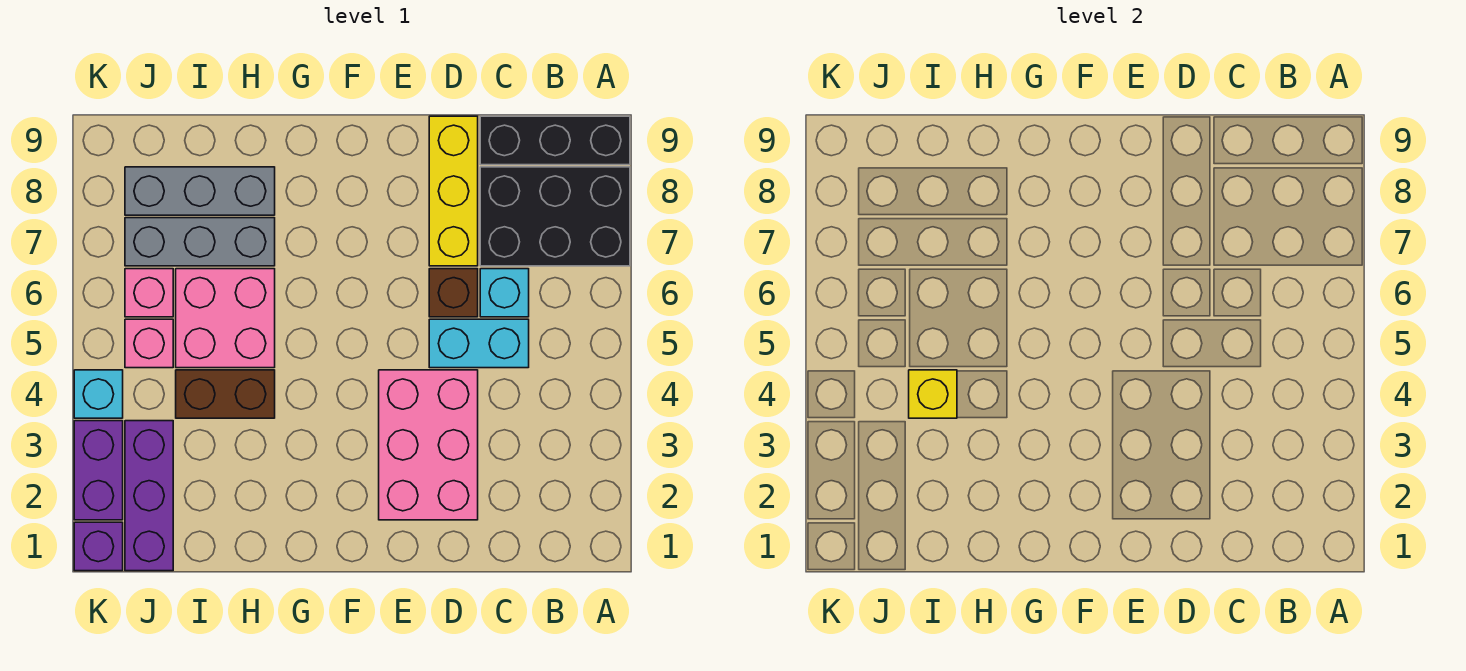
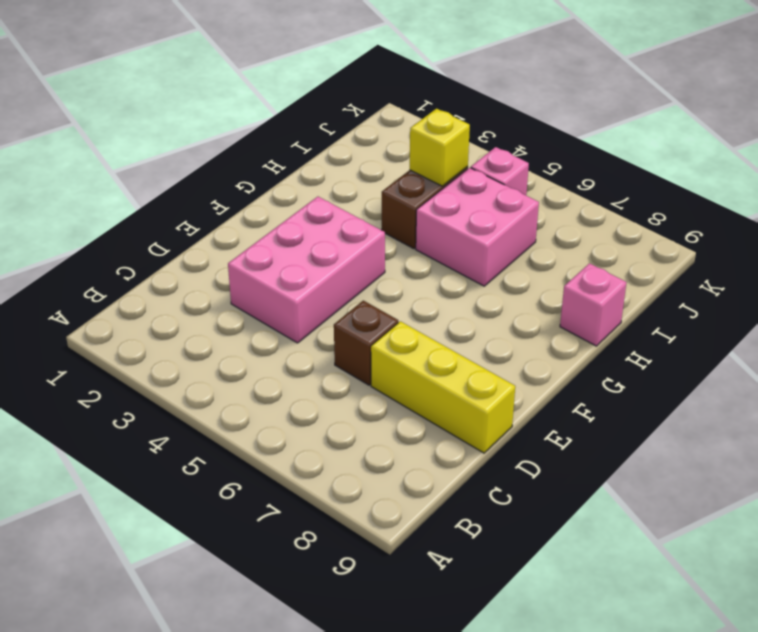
pink 2x3 brick [228,197,385,343] -> pink 2x3 brick turned to [379,370,478,520]
pink 1x1 brick [560,263,627,346] -> pink 1x1 brick moved to [125,269,173,317]
none -> black 2x3 brick [480,167,630,266]
none -> black 1x3 brick [480,116,630,165]
none -> cyan 1x2 brick [429,319,529,368]

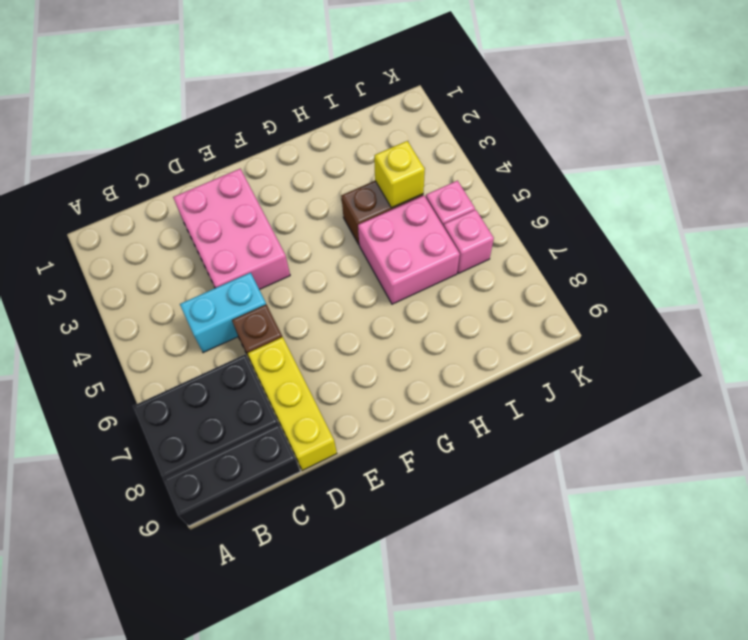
none -> cyan 1x1 brick [480,269,529,317]
none -> grey 1x3 brick [125,218,275,266]
none -> grey 1x3 brick [125,167,275,215]

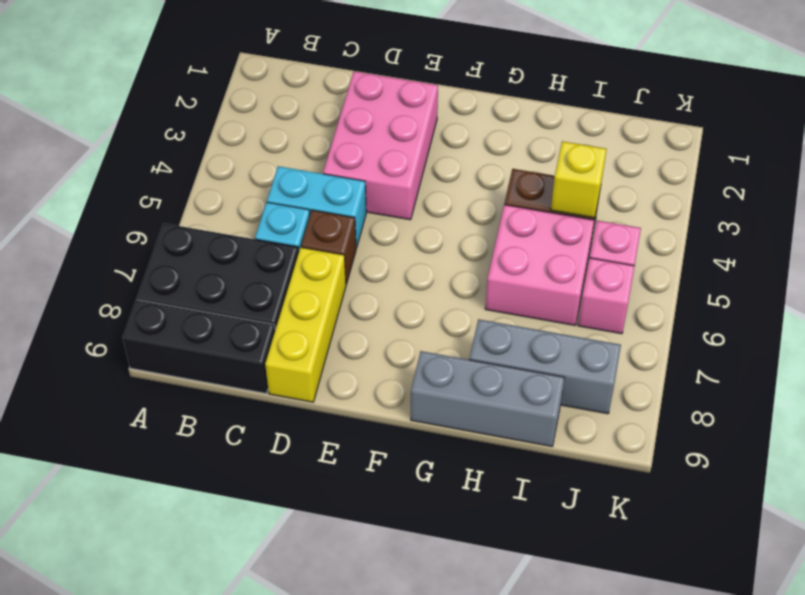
grey 1x3 brick [411,351,565,446] -> grey 1x3 brick moved to [125,218,275,266]
none -> purple 1x3 brick [125,421,173,571]
none -> purple 1x1 brick [74,522,123,571]
none -> purple 1x2 brick [74,421,123,520]

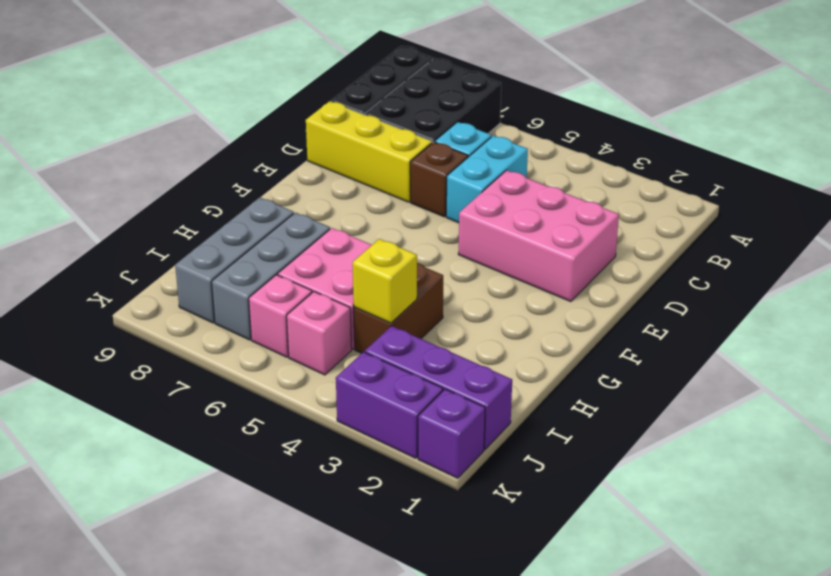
none -> cyan 1x1 brick [74,370,123,418]

